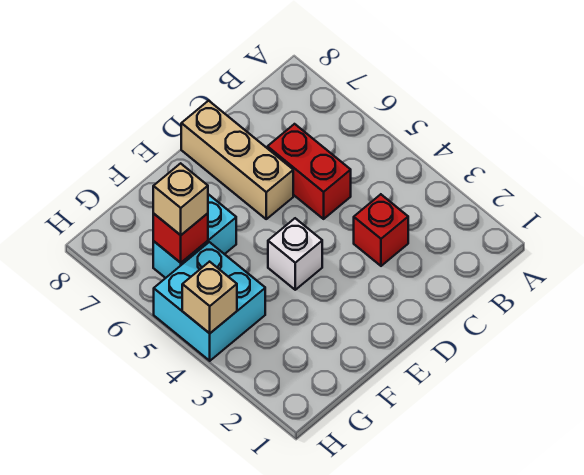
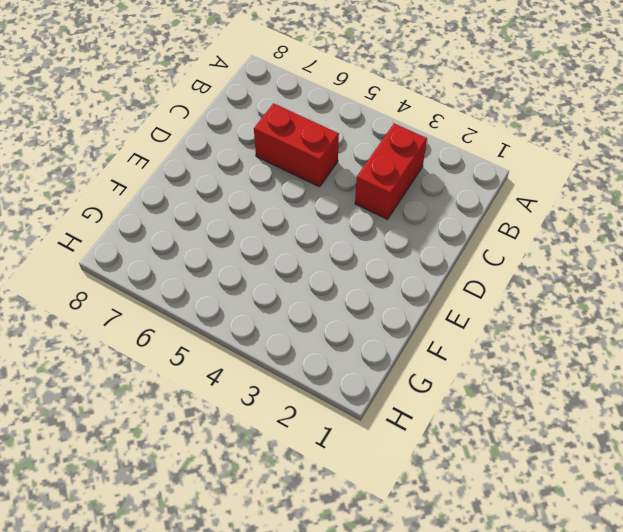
red 1x2 brick [355,123,427,219] -> red 1x1 brick [354,194,408,266]
none -> tan 1x3 brick [181,101,293,219]
none -> white 1x1 brick [268,218,322,290]

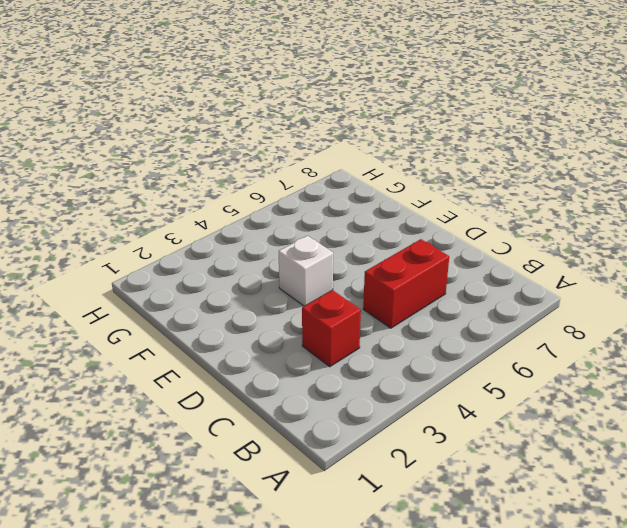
none -> tan 1x3 brick [181,101,293,219]
none -> cyan 1x2 brick [153,195,236,278]

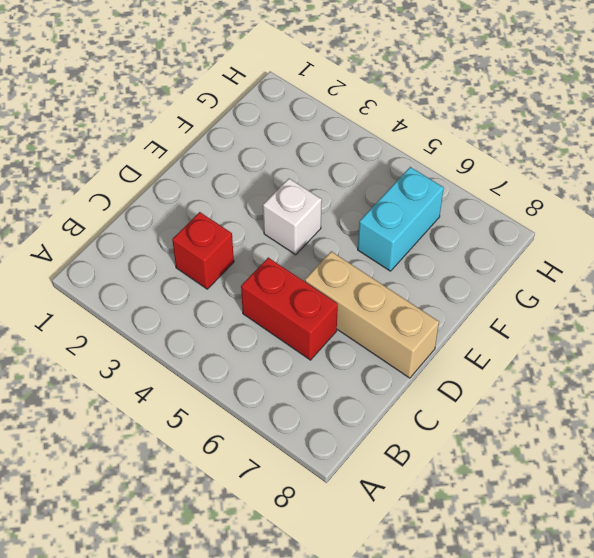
none -> cyan 2x2 brick [154,242,265,361]
none -> red 1x1 brick [153,213,208,263]

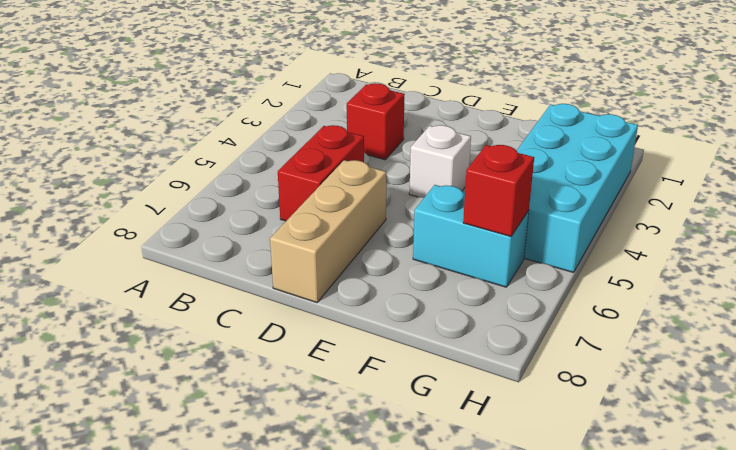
cyan 2x4 brick [517,104,638,273] -> cyan 2x2 brick [154,242,265,361]
none -> tan 1x1 brick [182,262,237,333]
none -> tan 1x1 brick [153,163,208,235]

